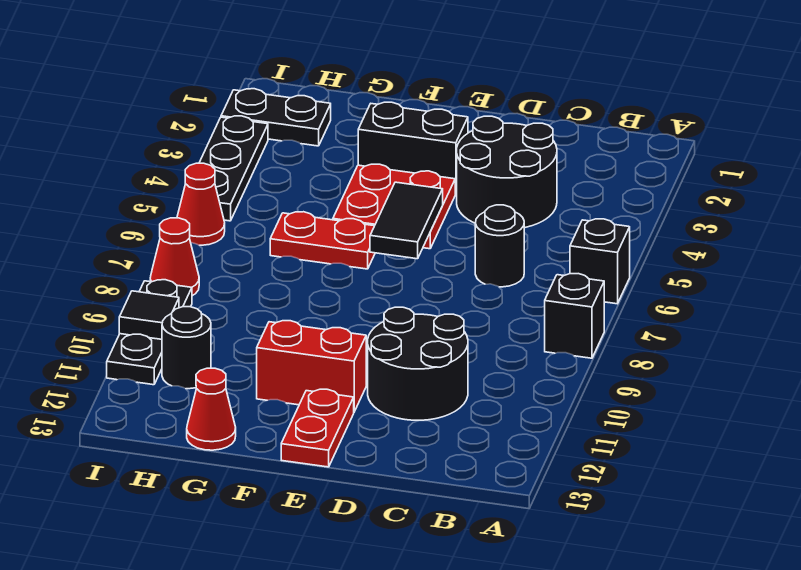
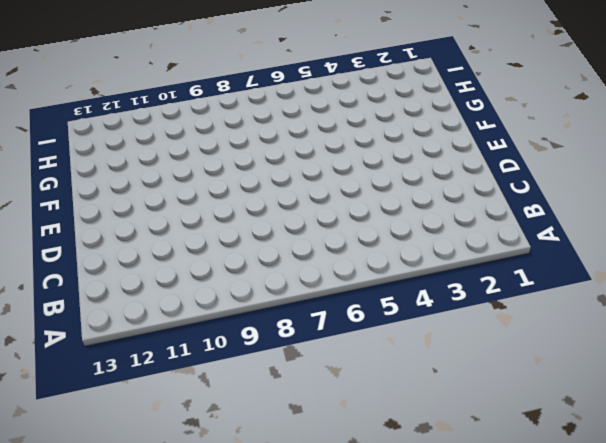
none -> black 1x1 brick [570,219,630,304]
none -> black 1x1 brick [545,274,604,358]
none -> black 2x2 round brick [457,116,557,228]

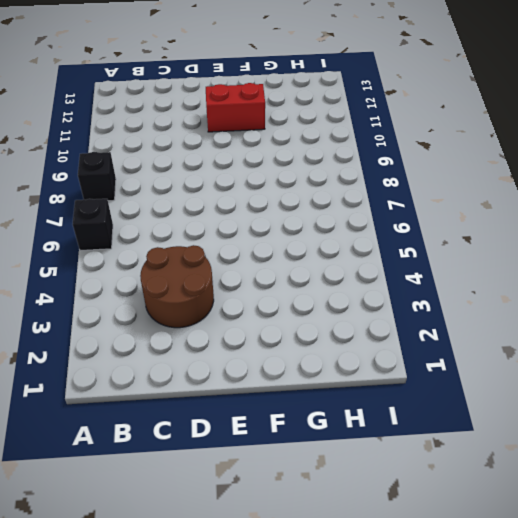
brown 2x2 round brick [140,245,214,328] -> black 2x2 round brick [457,116,557,228]
none -> black 1x1 round brick [475,205,524,287]
none -> black 2x2 round brick [368,307,468,420]
none -> black 1x2 brick [358,102,468,194]

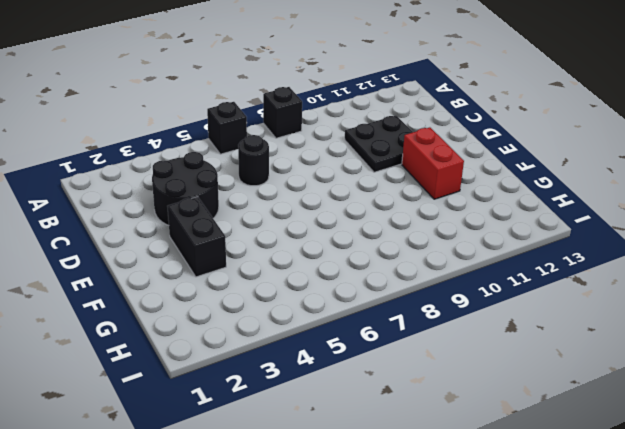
black 2x2 plate [345,116,413,172] -> black 2x2 round brick [368,307,468,420]
none -> red 2x2 plate [333,164,455,249]
none -> red 1x2 plate [281,389,354,467]
none -> red 1x2 plate [270,212,375,269]

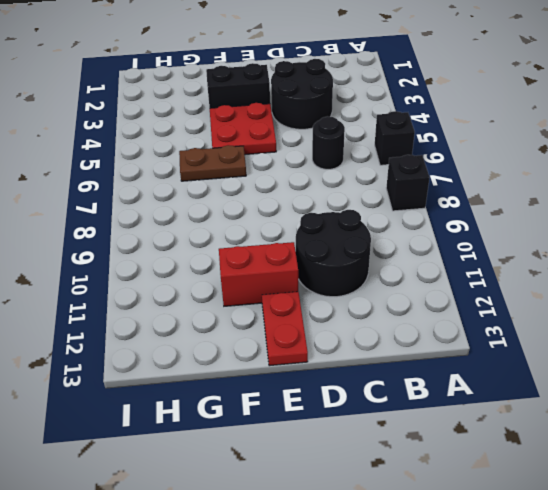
brown 1x2 plate [179,145,246,181] -> red 1x2 plate [270,212,375,269]
none -> red 1x1 cone [187,368,236,450]
none -> black 1x2 plate [221,89,331,146]
none -> black 1x1 round brick [162,307,211,389]

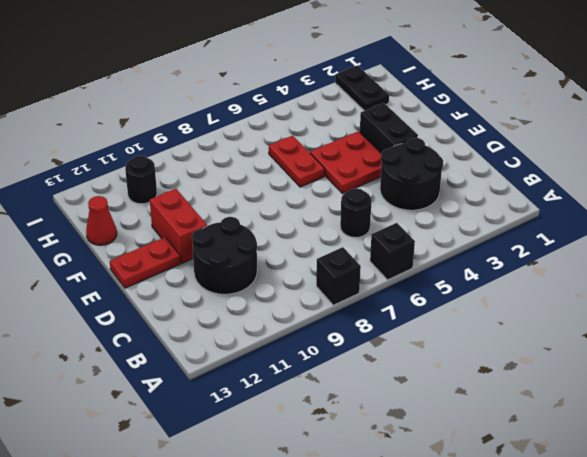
none -> black 1x3 plate [199,116,268,221]
none -> red 1x1 cone [177,163,225,245]
none -> red 1x1 cone [150,218,199,296]

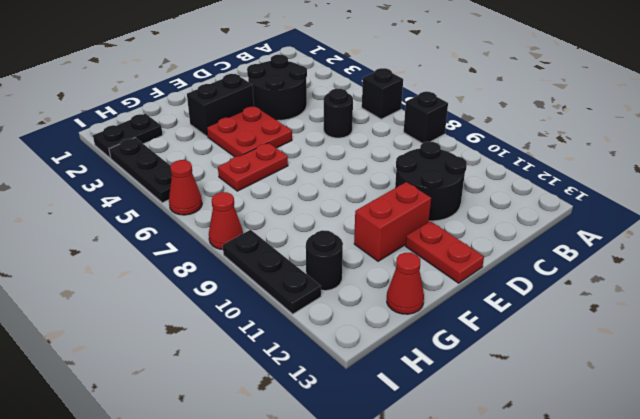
none -> black 1x2 tile [370,182,443,259]
none -> black 1x1 tile [119,291,179,339]

